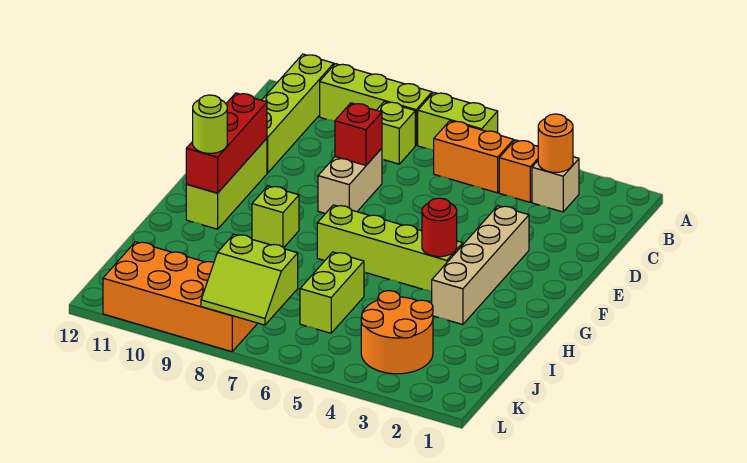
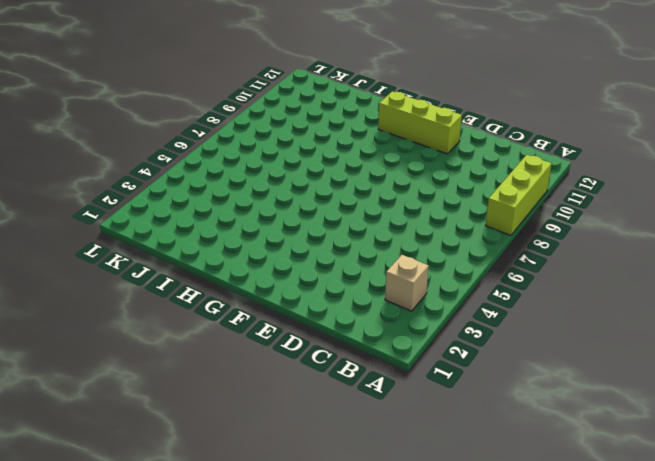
none -> lime 1x2 brick [418,93,498,151]
none -> lime 1x4 brick [262,54,334,173]
none -> orange 1x1 brick [499,140,538,202]

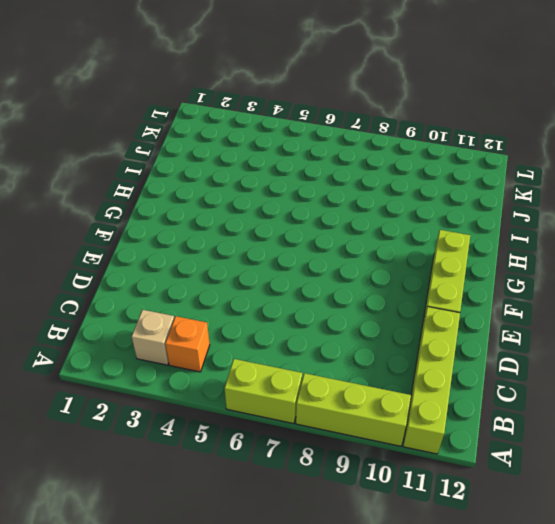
none -> orange 1x2 brick [434,121,514,193]
none -> lime 1x1 brick [377,102,415,164]
none -> tan 1x2 brick [318,148,382,214]

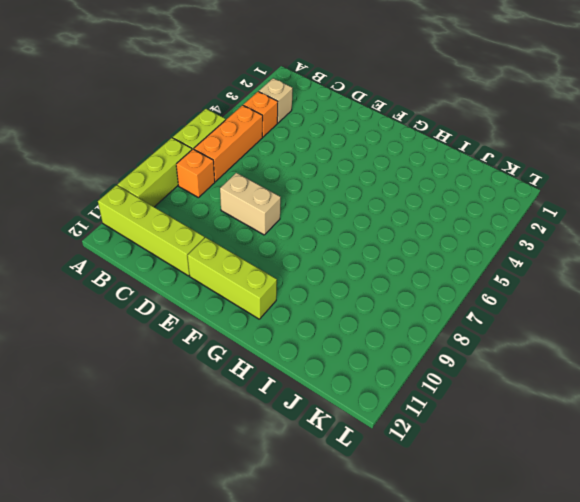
orange 1x3 brick [194,105,263,182] -> orange 1x2 brick [434,121,514,193]
orange 1x1 brick [176,149,215,198] -> lime 1x1 brick [377,102,415,164]
none -> tan 1x4 brick [432,206,529,325]
none -> lime 1x4 brick [317,205,463,292]
none -> lime 1x1 brick [252,186,299,248]

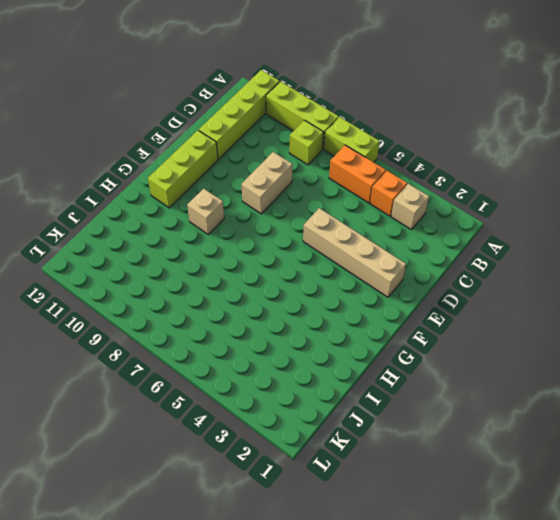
tan 1x4 brick [303,208,406,297] -> tan 1x4 brick turned to [432,206,529,325]
tan 1x1 brick [187,189,224,234] -> lime 1x1 brick [252,186,299,248]
none -> lime 1x4 brick [317,205,463,292]
none -> lime 1x2 brick [300,252,364,333]
none -> orange 2x2 round brick [361,291,433,374]

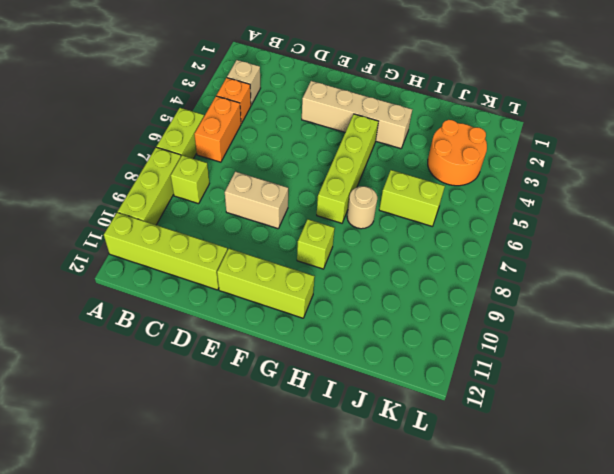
tan 1x1 round brick [347,186,377,229] -> none
none -> orange 2x4 brick [103,242,258,352]
none -> orange 1x1 round brick [538,114,573,172]
none -> red 1x1 brick [335,103,382,165]

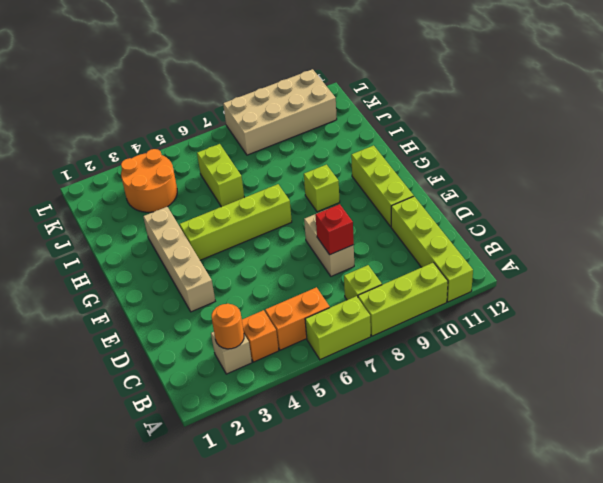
tan 2x4 brick [223,69,337,155] -> orange 2x4 brick [103,242,258,352]
none -> red 1x3 brick [186,93,267,193]
none -> red 1x1 round brick [422,198,457,257]
none -> lime 2x2 slope [201,234,298,325]

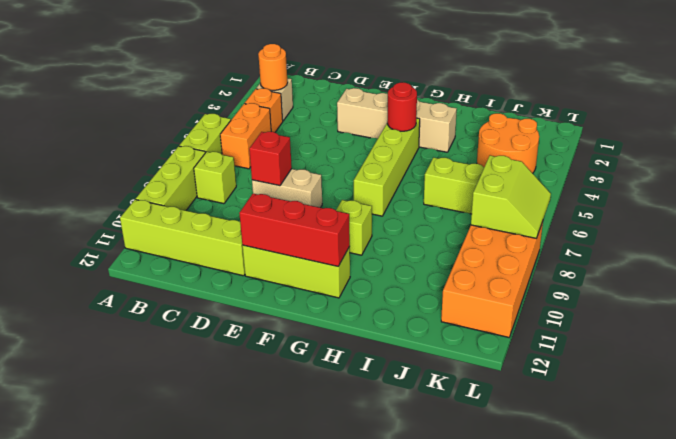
none -> lime 1x1 round brick [193,95,227,153]

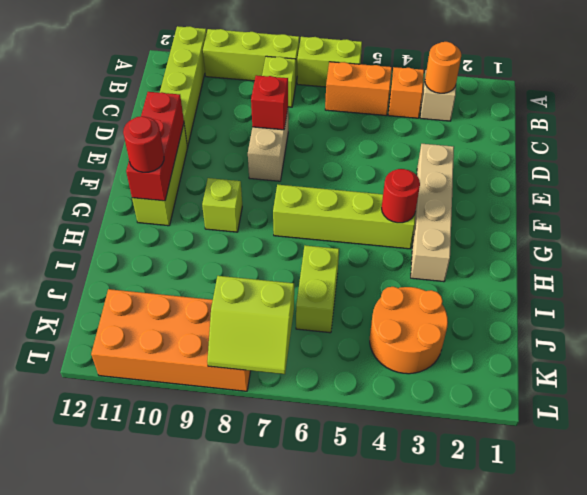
red 1x1 round brick [123,116,164,172] -> lime 1x1 round brick [193,95,227,153]

